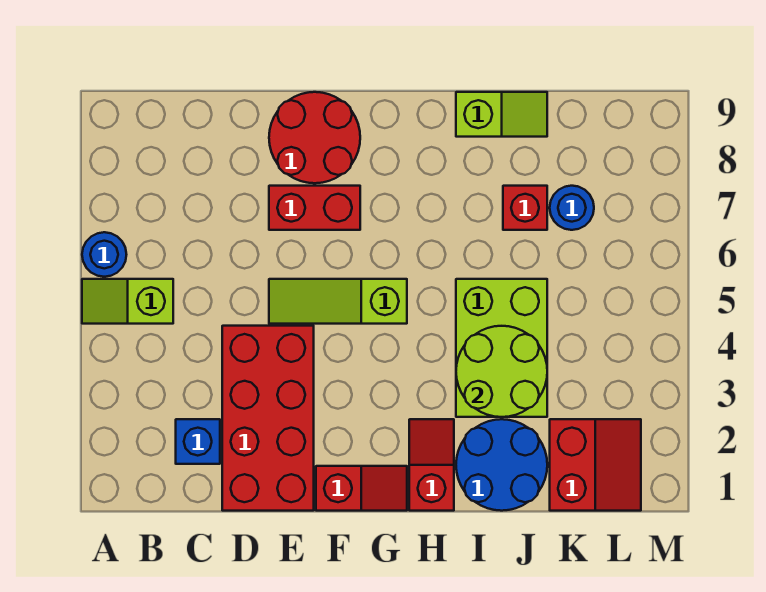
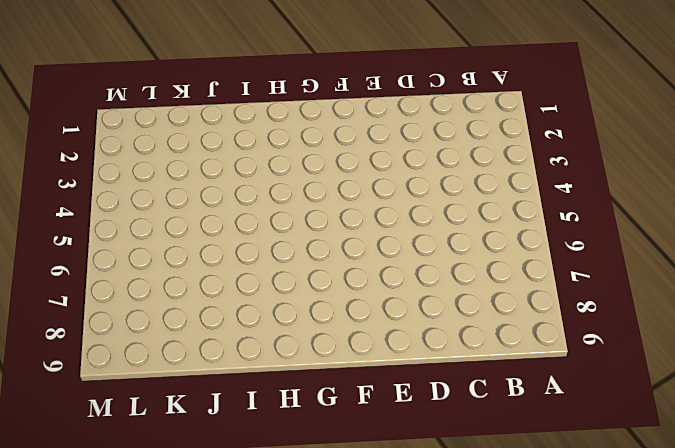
none -> lime 1x2 slope [82,279,173,324]
none -> blue 1x1 round brick [82,232,127,277]
none -> blue 1x1 brick [176,419,220,464]

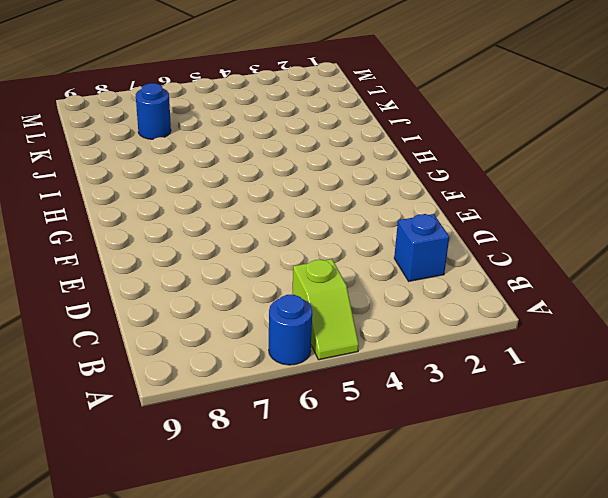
none -> red 2x4 brick [222,326,314,511]
none -> lime 1x3 slope [269,279,407,324]
none -> red 1x2 brick [269,186,360,230]

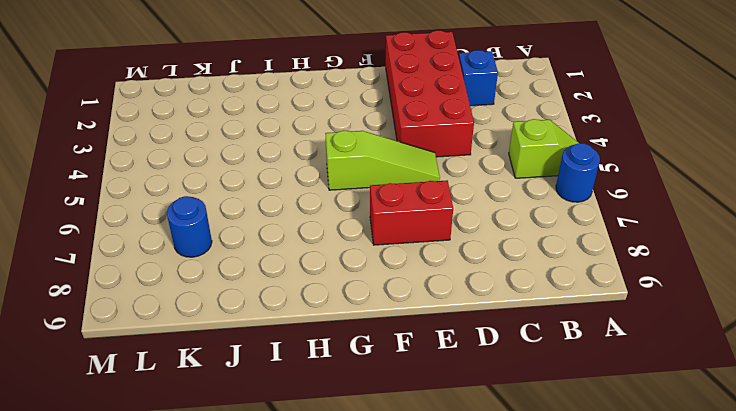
none -> red 2x2 round brick [269,92,360,183]
none -> red 1x2 slope [316,466,407,511]
none -> red 1x2 slope [409,419,454,511]

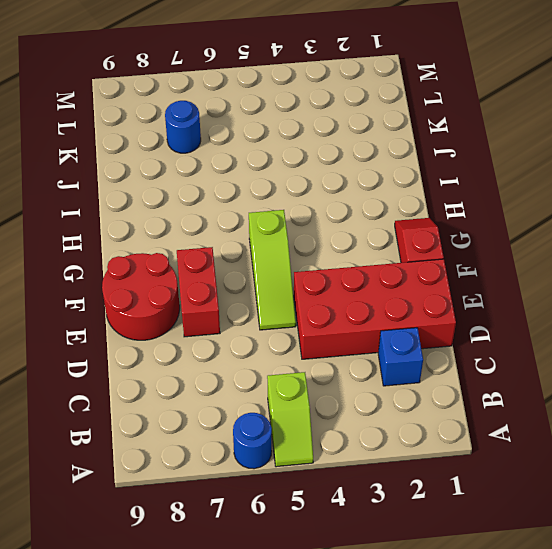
none -> red 1x2 slope [409,419,454,511]
none -> blue 2x2 round brick [456,419,547,511]
none -> lime 2x3 brick [456,279,547,417]

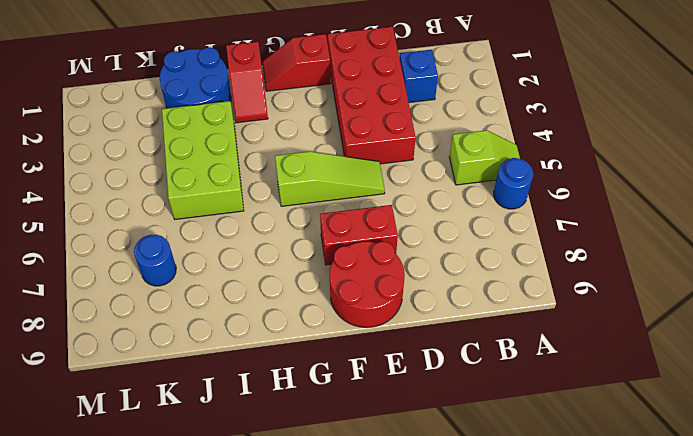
none -> lime 1x2 slope [456,92,547,137]
none -> red 1x1 brick [503,186,547,230]
none -> red 2x2 slope [550,419,641,511]

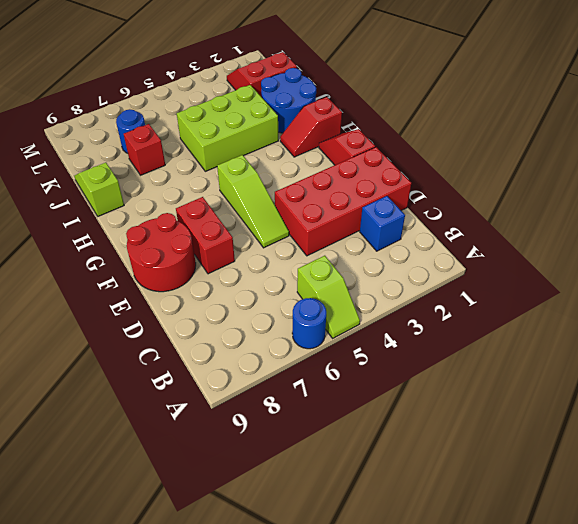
none -> lime 2x2 round brick [456,326,547,417]

